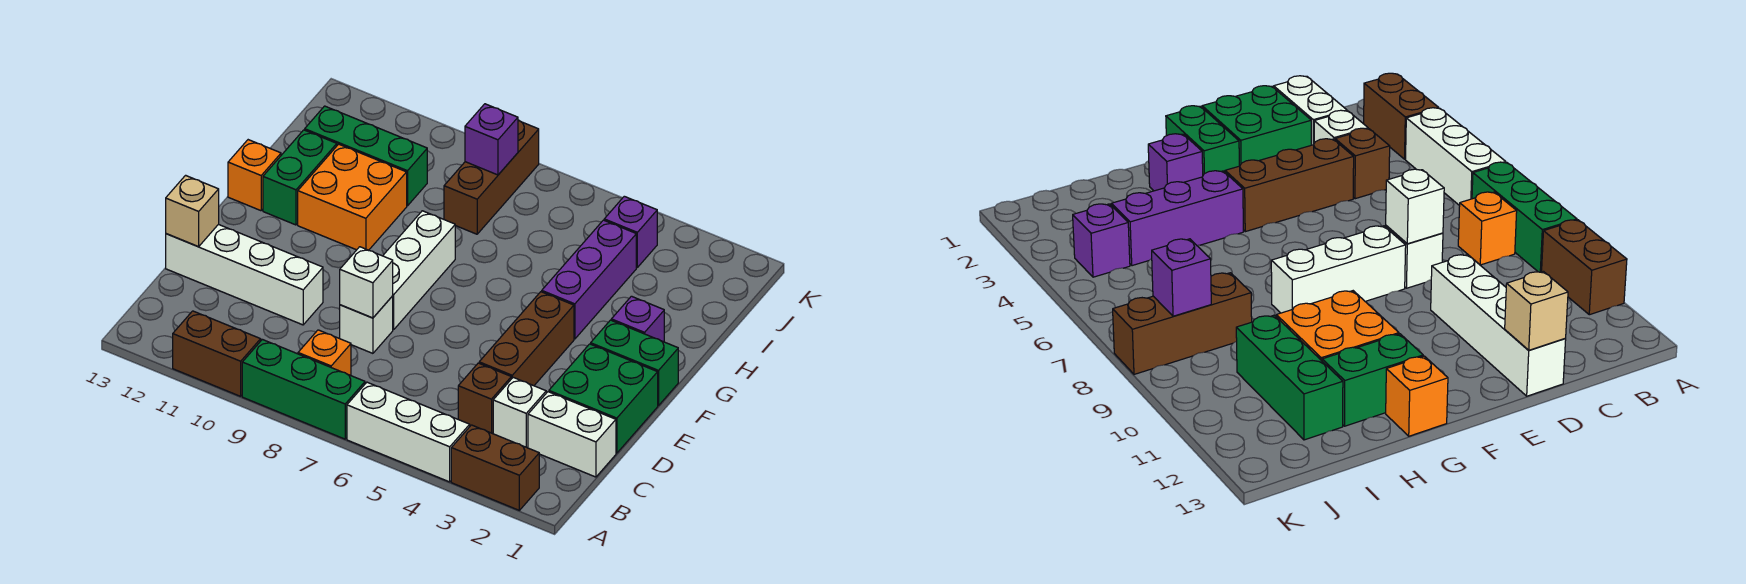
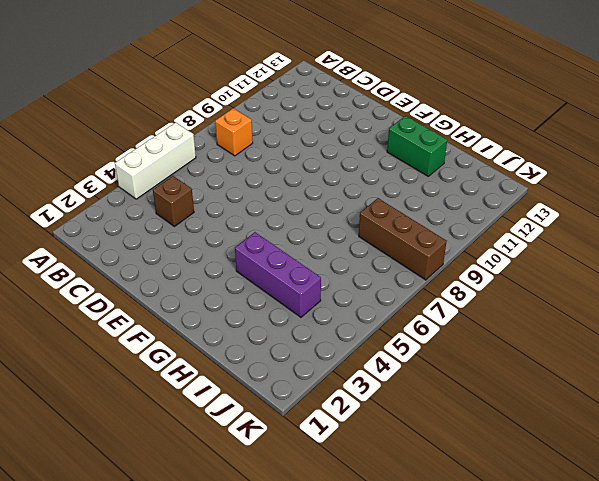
none -> brown 1x2 brick [451,425,539,510]
none -> green 1x3 brick [242,339,365,439]
none -> brown 1x2 brick [173,311,261,396]

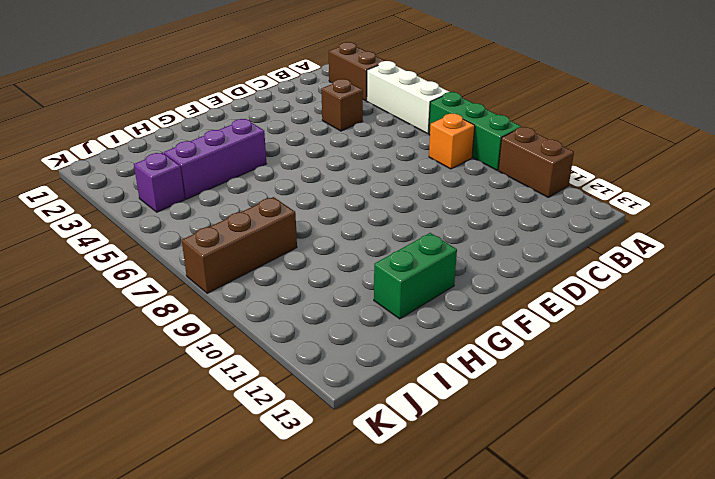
none -> white 1x2 brick [528,392,616,477]
none -> white 1x1 brick [493,377,546,447]
none -> green 2x2 brick [549,344,658,453]

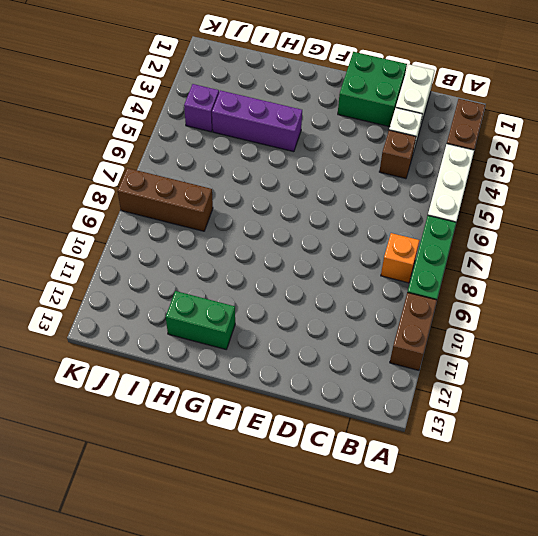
none -> brown 1x3 brick [479,292,574,386]
none -> white 1x1 brick [340,296,393,353]
none -> white 1x4 brick [166,224,323,325]

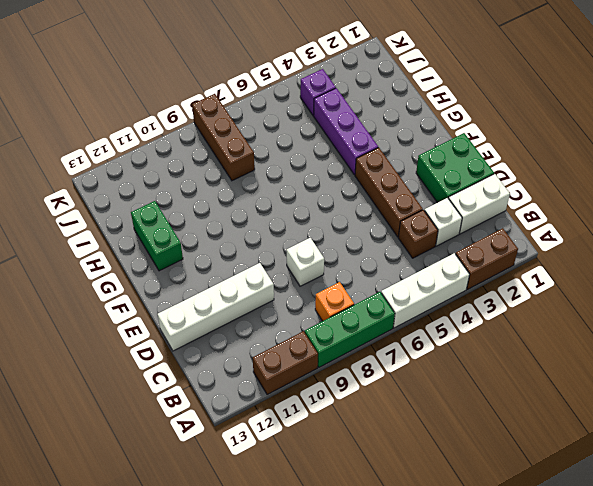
none -> white 1x3 brick [383,211,455,330]
none -> green 1x2 brick [591,320,678,406]
none -> purple 1x1 brick [611,296,664,342]

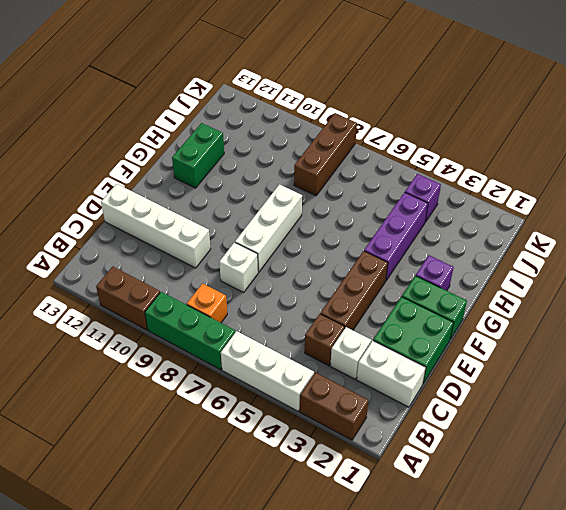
none -> orange 2x2 brick [298,144,407,250]
none -> orange 1x1 brick [228,140,281,211]
none -> green 1x3 brick [305,106,427,206]

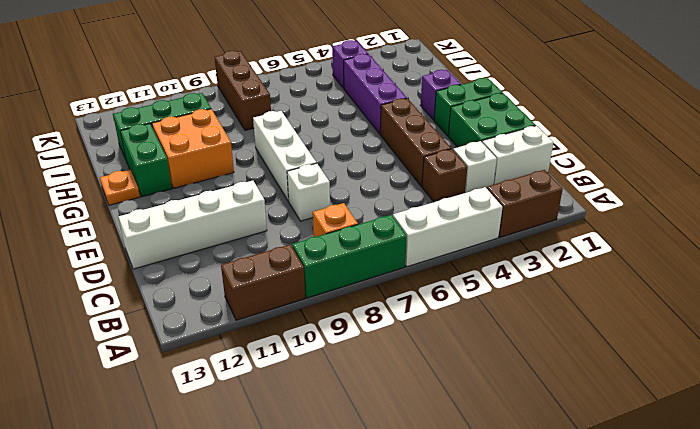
orange 1x1 plate [100,170,140,205] -> orange 1x1 brick [228,140,281,211]
none -> white 1x1 brick [340,247,393,318]
none -> tan 1x1 brick [166,175,219,247]
none -> purple 1x1 brick [465,104,518,175]

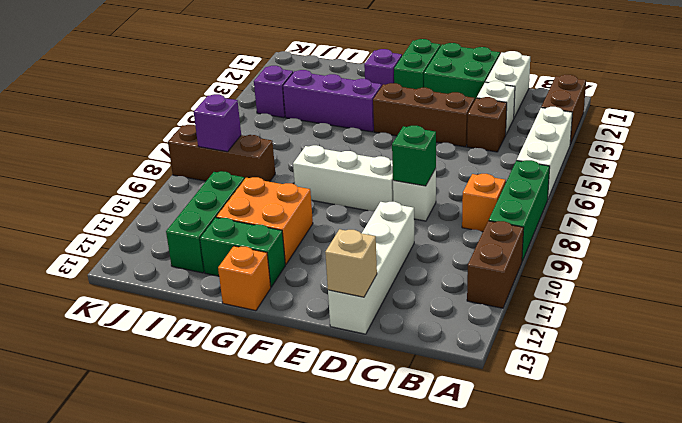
green 1x1 brick [392,126,436,186] -> white 1x1 brick [340,247,393,318]

